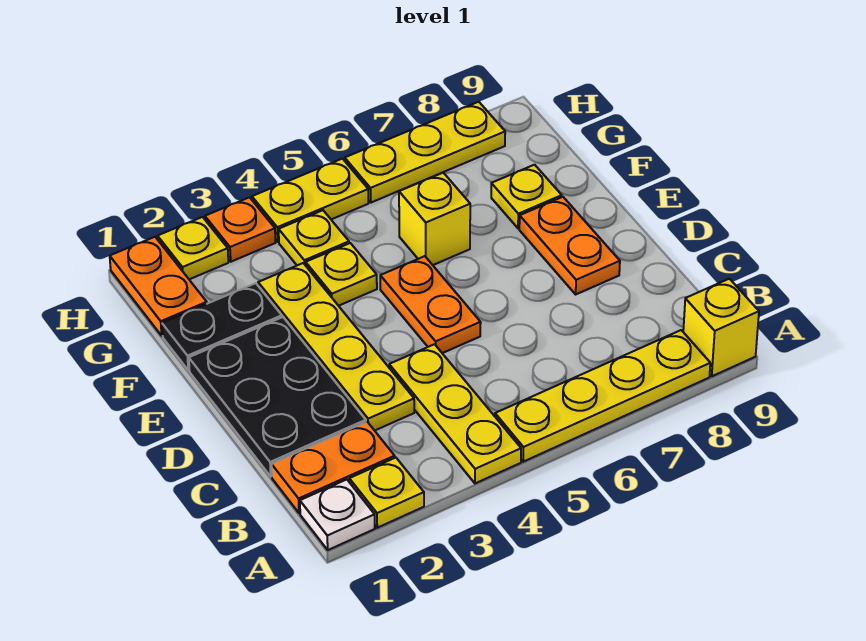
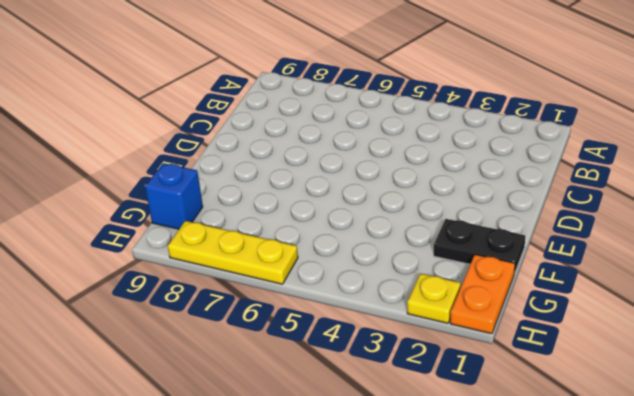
blue 1x1 brick [145,163,203,229] -> none
none -> white 1x1 plate [300,480,375,550]
none -> yellow 1x1 plate [349,458,424,528]
none -> yellow 1x3 plate [389,344,521,483]

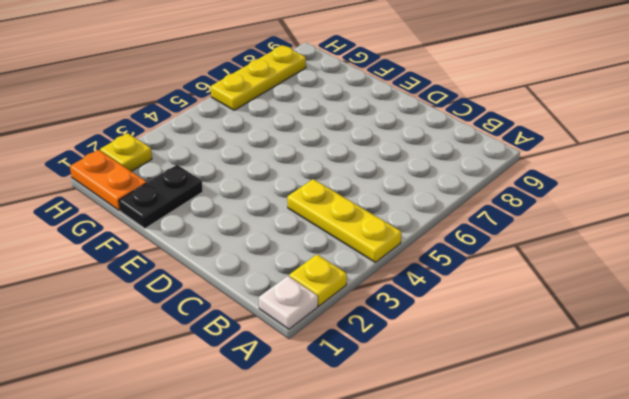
none -> yellow 1x4 plate [495,330,710,462]
none -> yellow 1x1 brick [683,279,759,376]
none -> orange 1x2 plate [271,422,395,513]

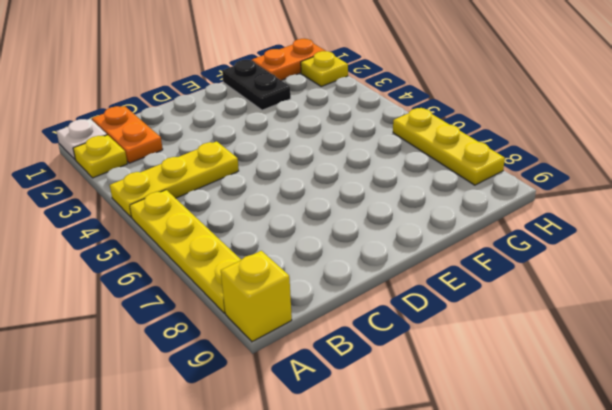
none -> black 2x3 plate [189,317,366,476]
none -> yellow 1x4 plate [258,263,414,431]
none -> orange 1x2 plate [380,256,481,353]

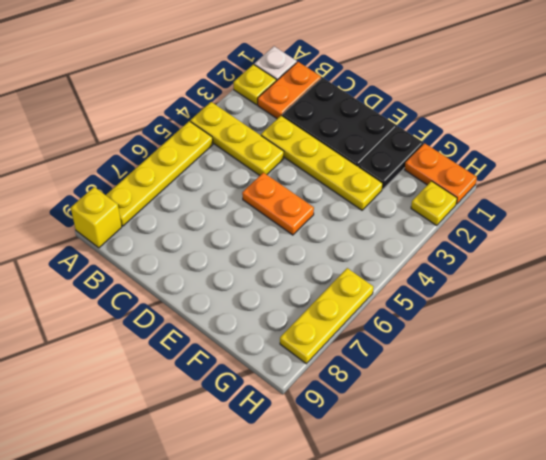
none -> orange 1x2 plate [519,197,620,294]
none -> yellow 1x1 plate [306,243,377,306]
none -> yellow 1x1 brick [399,173,470,265]

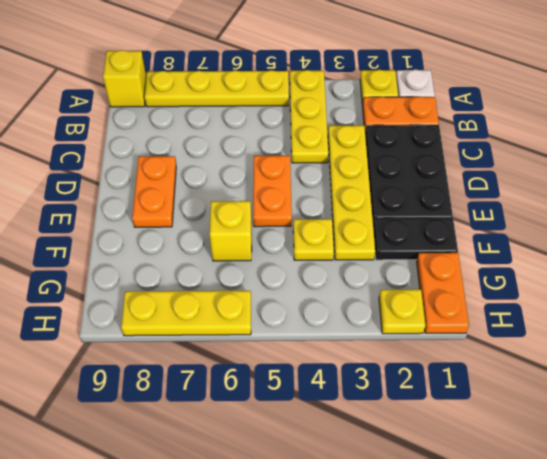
none -> yellow 1x1 plate [491,165,562,228]
none -> yellow 1x1 plate [279,210,349,265]
none -> orange 1x1 plate [205,197,276,262]

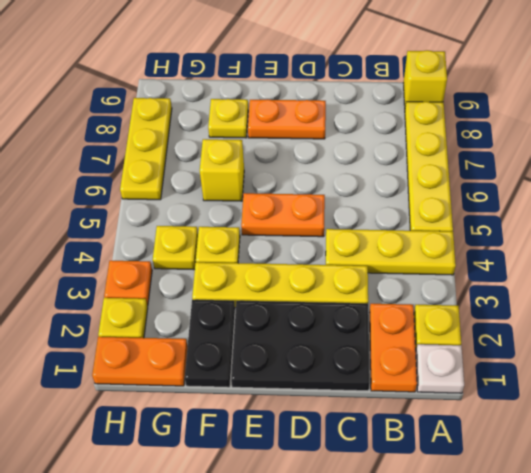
none -> yellow 1x2 plate [252,159,368,242]

